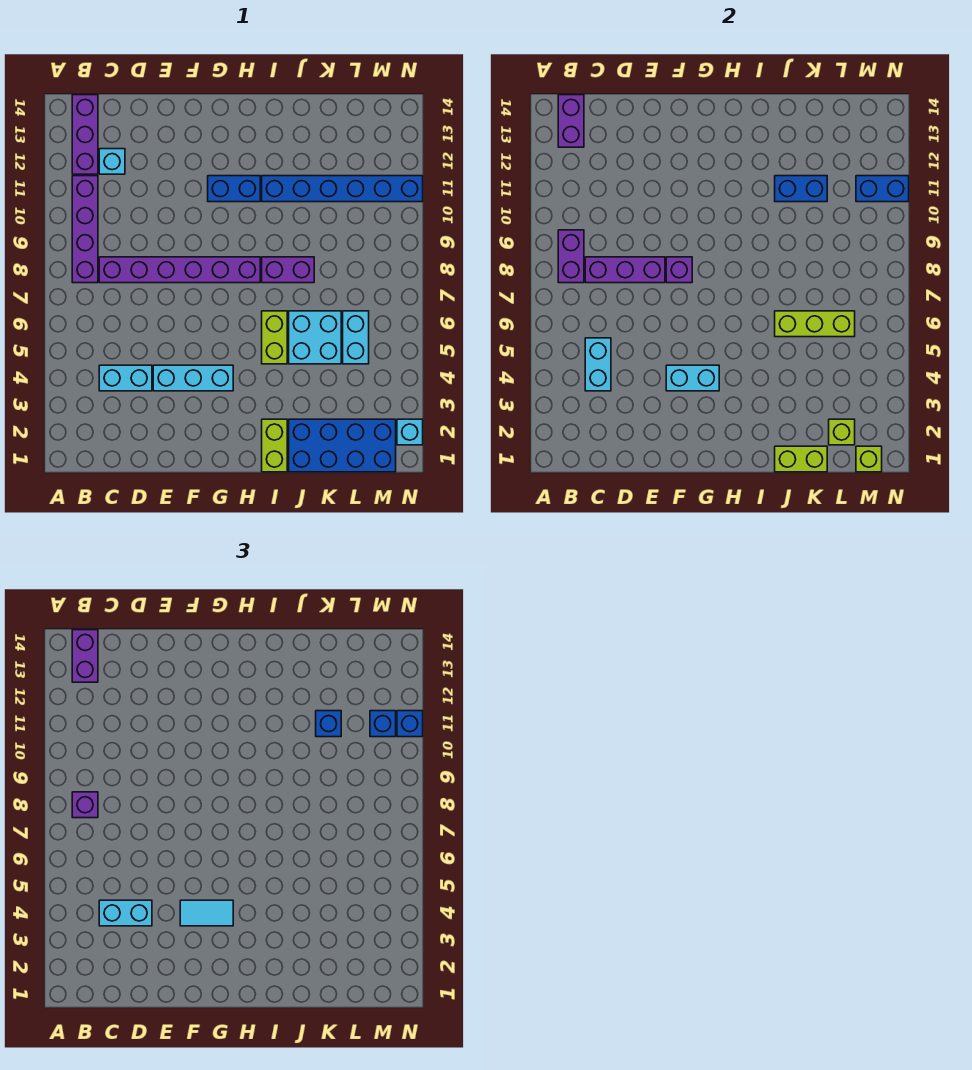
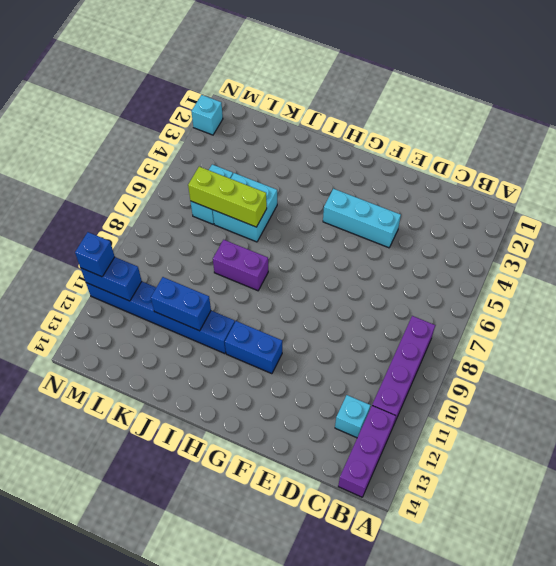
none -> cyan 1x2 brick [99,365,152,391]
none -> purple 1x6 brick [99,257,260,283]
none -> lime 1x2 brick [262,419,287,472]
none -> lime 1x2 brick [262,311,287,364]

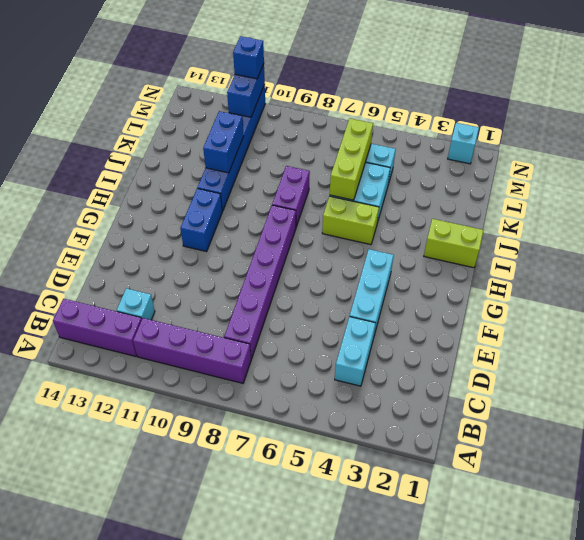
none -> blue 2x4 brick [289,419,396,472]
none -> purple 1x2 brick [558,230,584,283]
none -> purple 1x2 brick [558,95,584,147]
none -> cyan 1x2 brick [585,338,611,391]

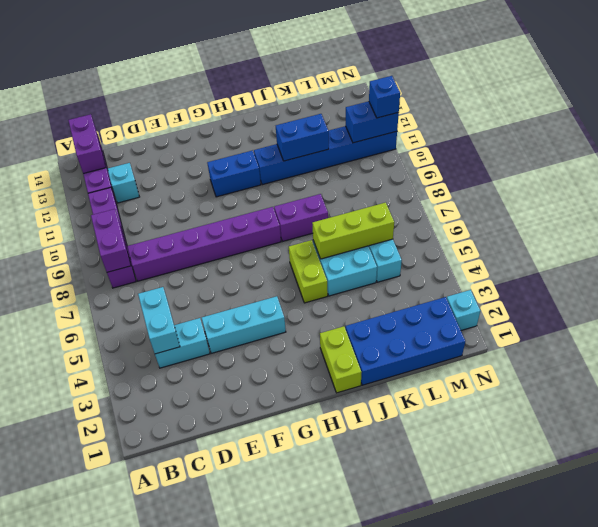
none -> purple 1x3 brick [585,257,665,283]
none -> cyan 1x2 brick [666,365,719,391]
none -> purple 1x1 brick [666,257,692,283]
none -> lime 1x2 brick [775,446,827,472]

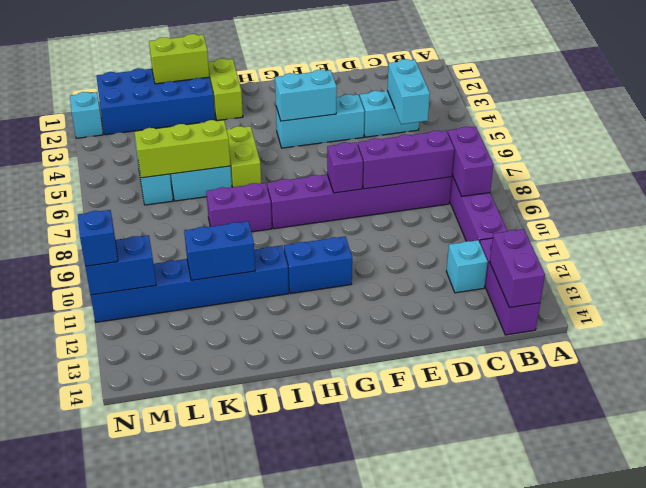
none -> lime 1x1 brick [829,419,855,445]
none -> lime 1x1 brick [856,446,882,472]
none -> purple 1x1 brick [72,792,98,818]
none -> purple 1x2 brick [72,630,98,682]

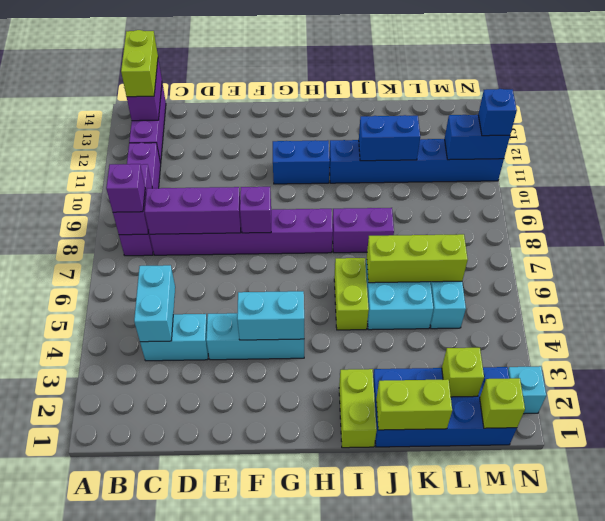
lime 1x2 brick [121,30,158,97] -> purple 1x2 brick [72,630,98,682]
none -> cyan 1x1 brick [99,149,125,174]
none -> cyan 1x2 brick [99,900,152,926]
none -> cyan 1x2 tile [180,900,233,926]
none -> blue 1x1 brick [316,711,341,737]

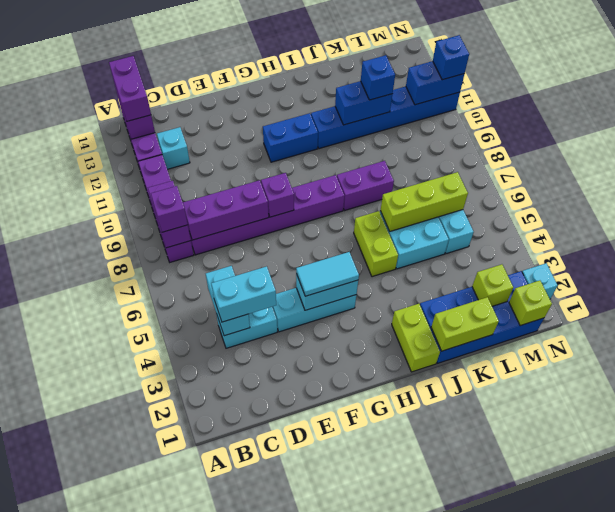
none -> blue 1x1 brick [370,711,396,737]

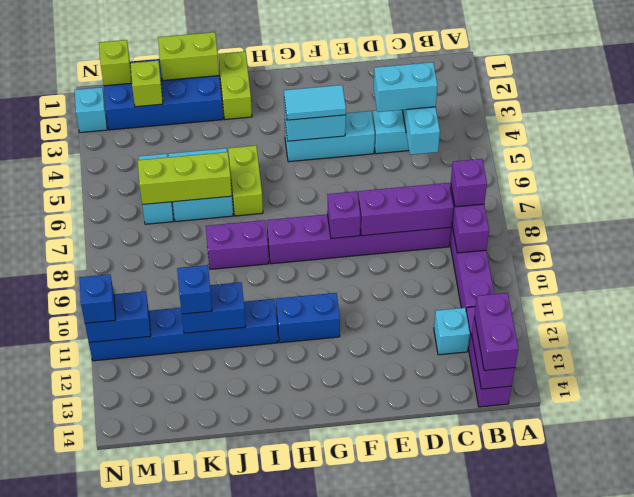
none -> blue 1x1 brick [370,711,396,737]

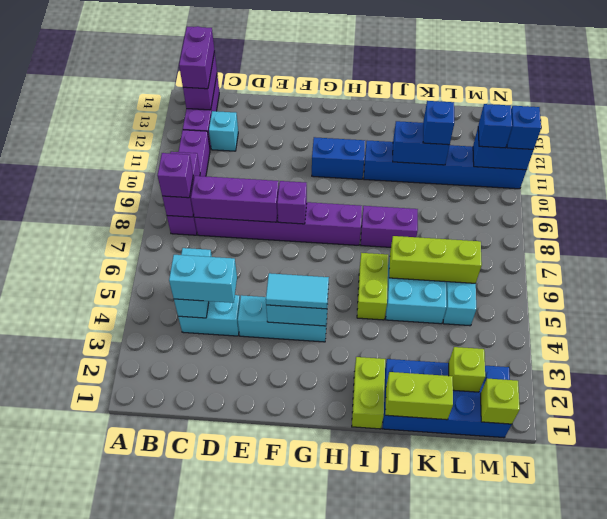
none -> cyan 1x1 brick [397,419,423,445]

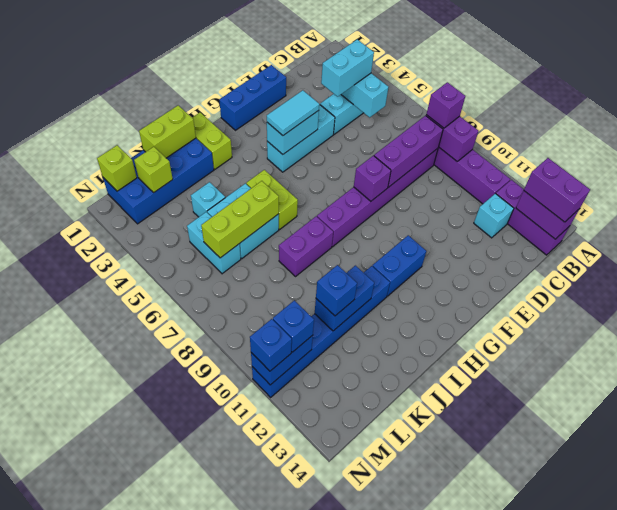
blue 1x3 brick [219,65,286,130] -> none
cyan 1x1 brick [191,182,225,217] -> cyan 1x1 brick moved to [397,419,423,445]

